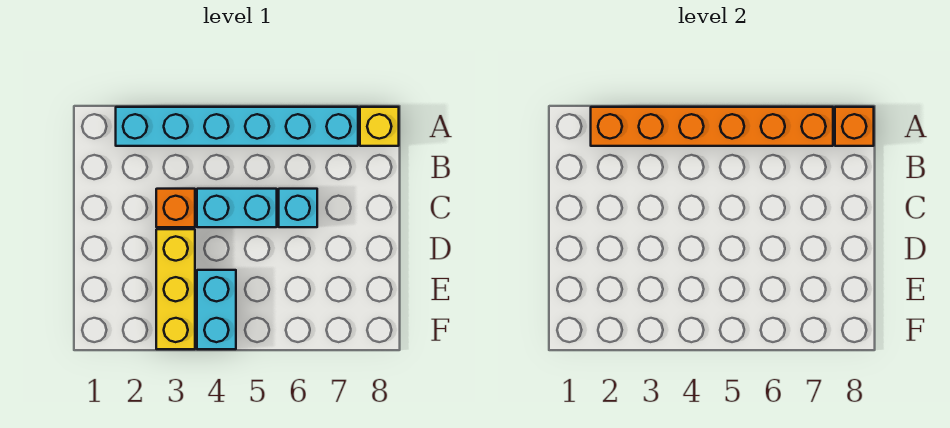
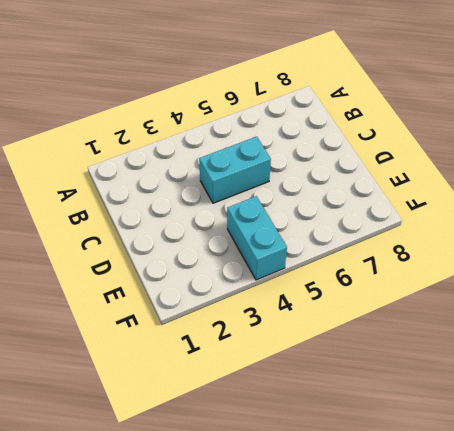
none -> cyan 1x6 brick [116,107,358,146]
none -> yellow 1x1 brick [360,107,399,146]

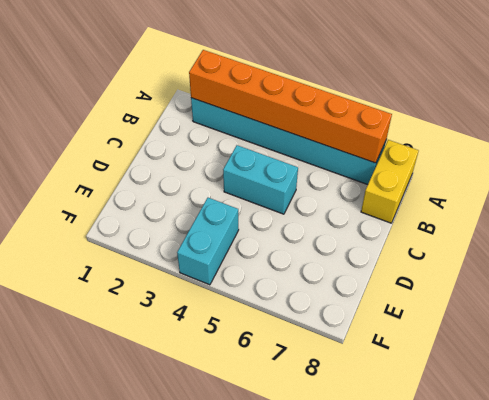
yellow 1x2 brick [361,140,419,223] -> yellow 1x1 brick [360,107,399,146]
none -> orange 1x1 brick [156,189,195,227]
none -> cyan 1x1 brick [279,189,317,227]

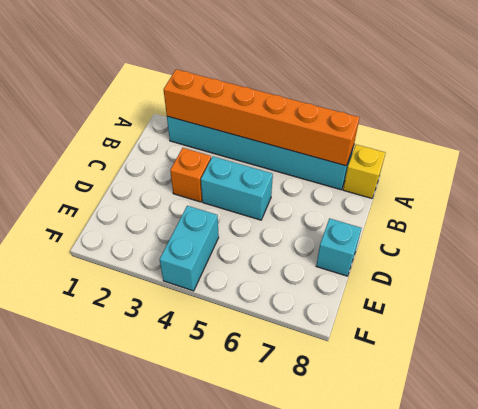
cyan 1x1 brick [316,218,361,276] -> cyan 1x1 brick moved to [279,189,317,227]
none -> yellow 1x3 brick [156,229,195,349]
none -> orange 1x1 brick [835,107,874,146]

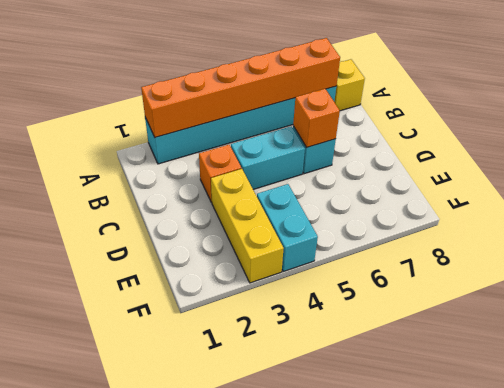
orange 1x1 brick [293,89,340,148] -> orange 1x1 brick moved to [835,107,874,146]

